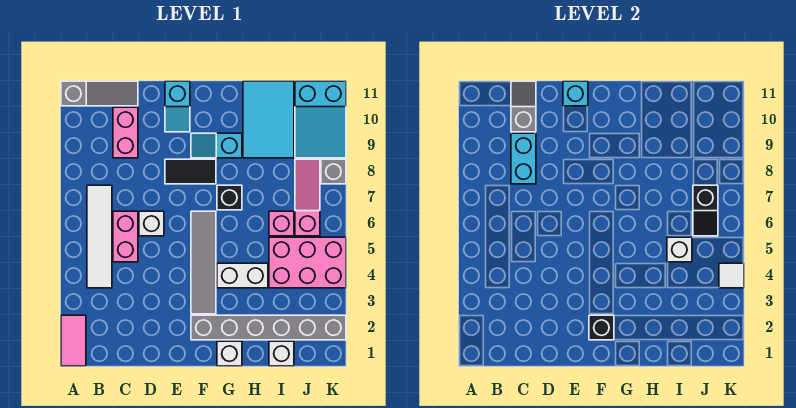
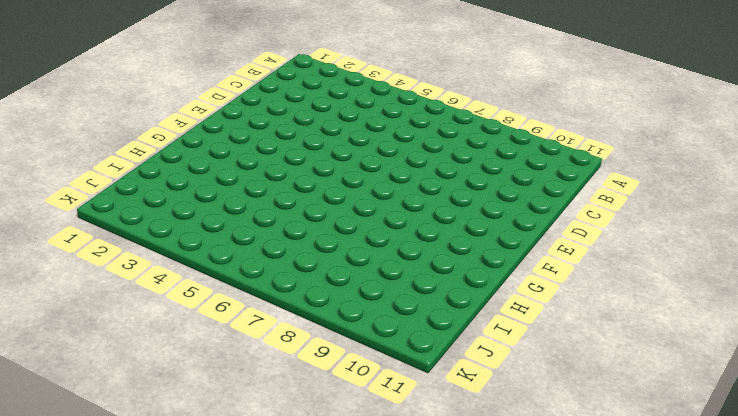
none -> pink 1x2 tile [61,315,86,366]
none -> grey 1x3 slope [61,81,138,106]
none -> white 1x4 tile [87,185,112,288]

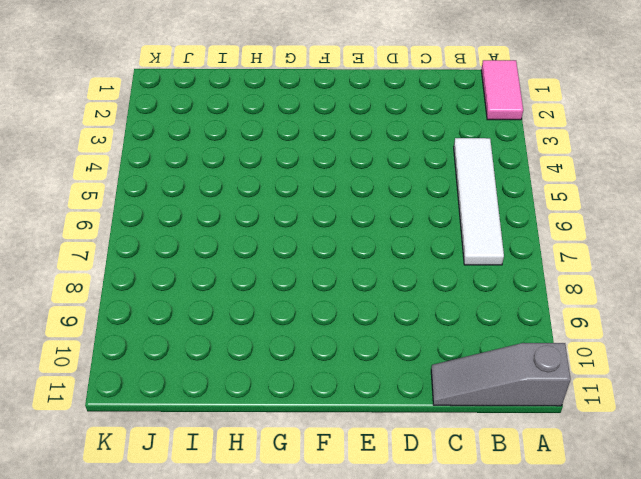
none -> pink 1x2 brick [113,211,138,262]
none -> pink 1x2 brick [113,107,138,158]
none -> white 1x1 brick [139,211,164,236]

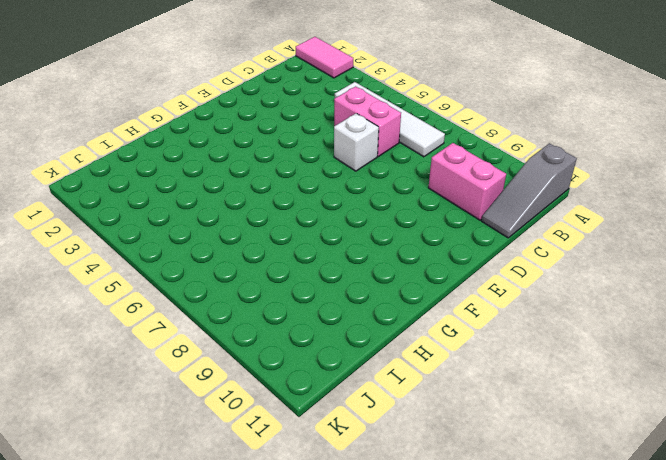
none -> black 1x2 tile [165,159,216,184]
none -> cyan 1x2 slope [165,81,190,132]
none -> grey 1x6 brick [191,315,346,340]

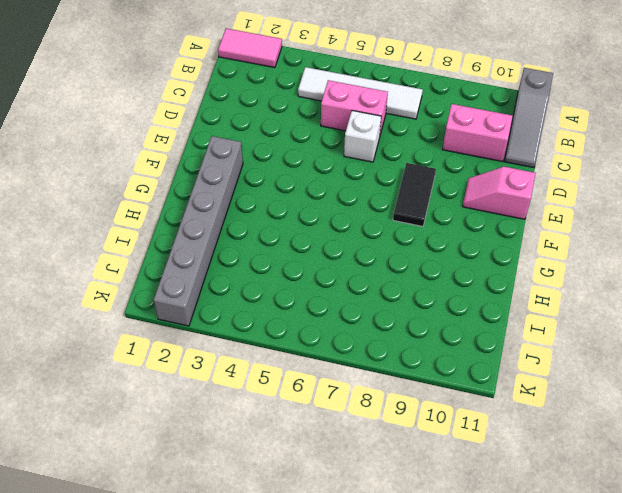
pink 1x2 slope [463,167,536,219] -> cyan 1x2 slope [165,81,190,132]
none -> grey 1x4 tile [191,211,216,314]
none -> cyan 1x2 slope [191,133,242,158]
none -> white 1x1 brick [217,341,242,366]

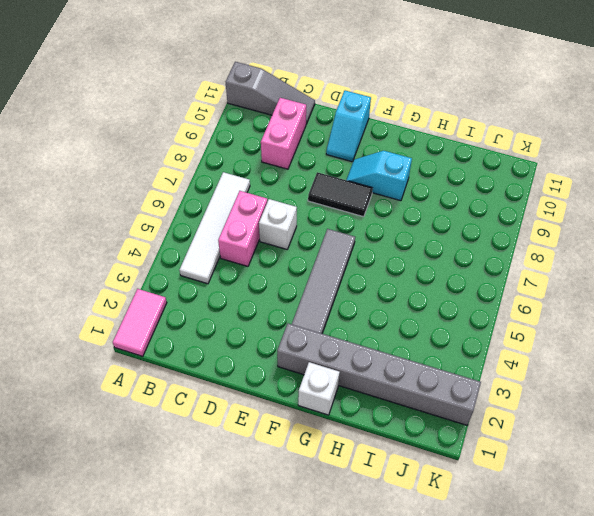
none -> white 1x2 brick [217,263,268,288]
none -> black 1x1 brick [217,185,242,210]
none -> cyan 2x3 tile [243,81,294,158]

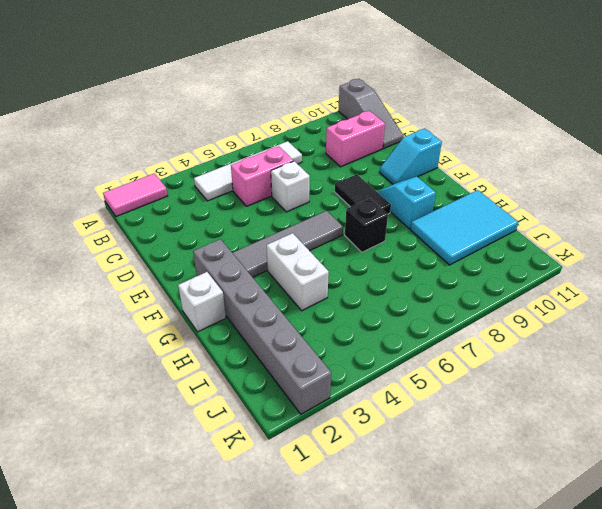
none -> white 1x1 brick [269,341,294,366]
none -> pink 2x3 brick [269,237,346,288]
none -> pink 1x1 brick [269,211,294,236]

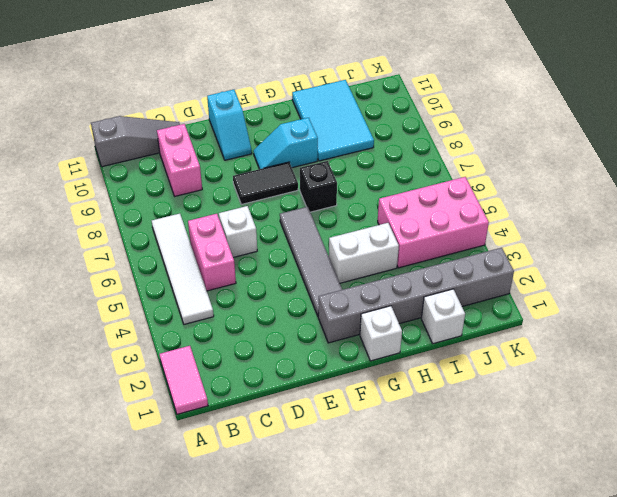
none -> pink 1x1 brick [269,211,294,236]
none -> pink 1x3 slope [295,159,320,236]
none -> cyan 2x3 slope [295,81,346,158]

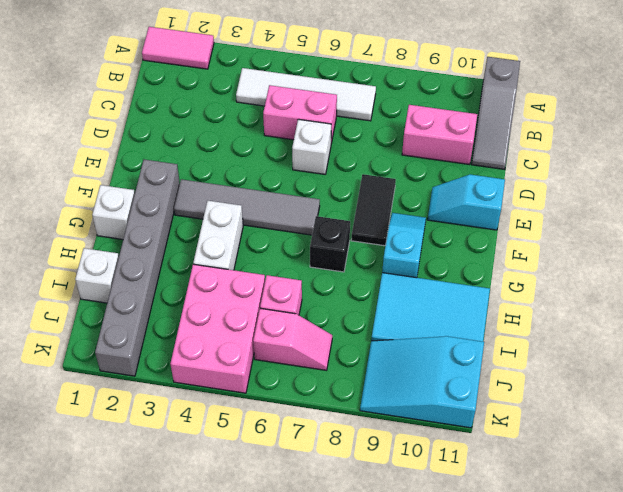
pink 1x2 slope [253,308,332,370] -> pink 1x3 slope [295,159,320,236]
none -> grey 1x1 brick [321,159,346,184]
none -> cyan 1x2 brick [511,133,536,184]
none -> grey 1x2 slope [511,81,536,132]

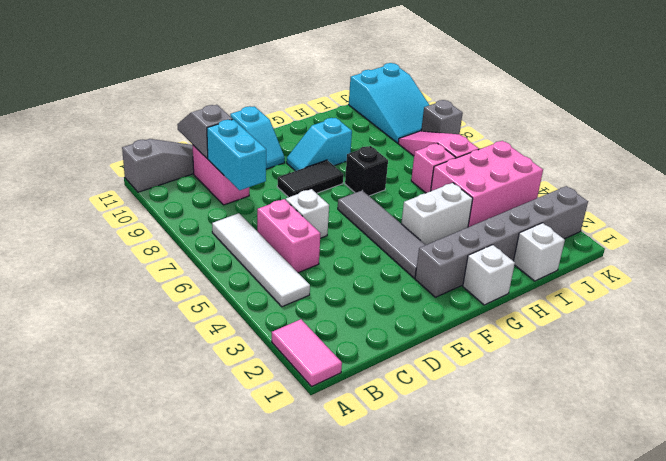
none -> cyan 2x3 tile [243,81,294,158]
none -> cyan 1x1 brick [563,81,588,106]
none -> black 1x1 brick [589,315,614,340]

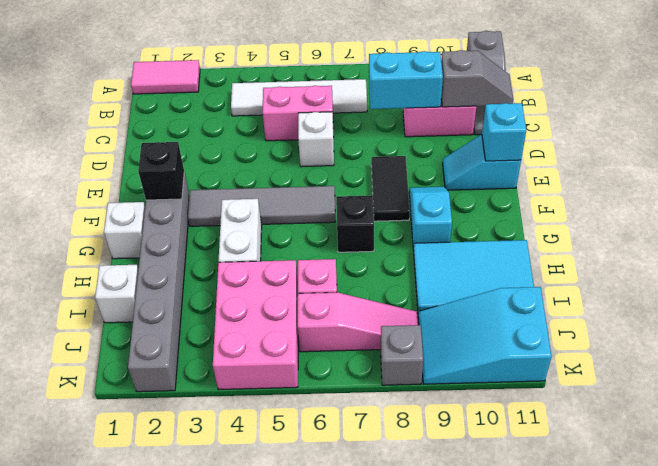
none -> white 1x1 brick [667,237,692,262]
none -> black 1x2 slope [693,185,718,236]
none -> white 1x1 tile [719,263,744,288]

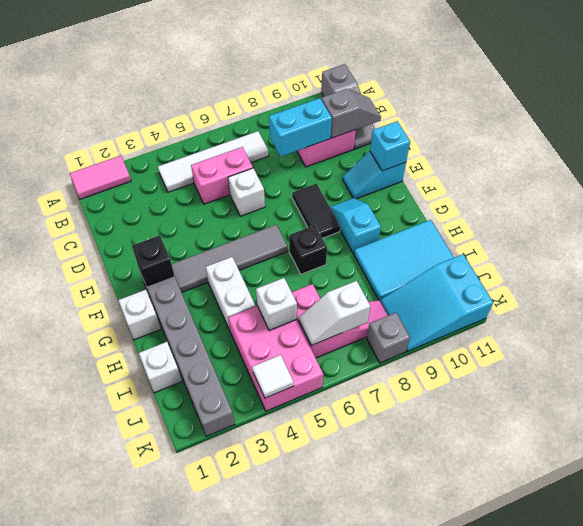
white 1x2 slope [299,281,370,345] -> black 1x2 slope [693,185,718,236]

